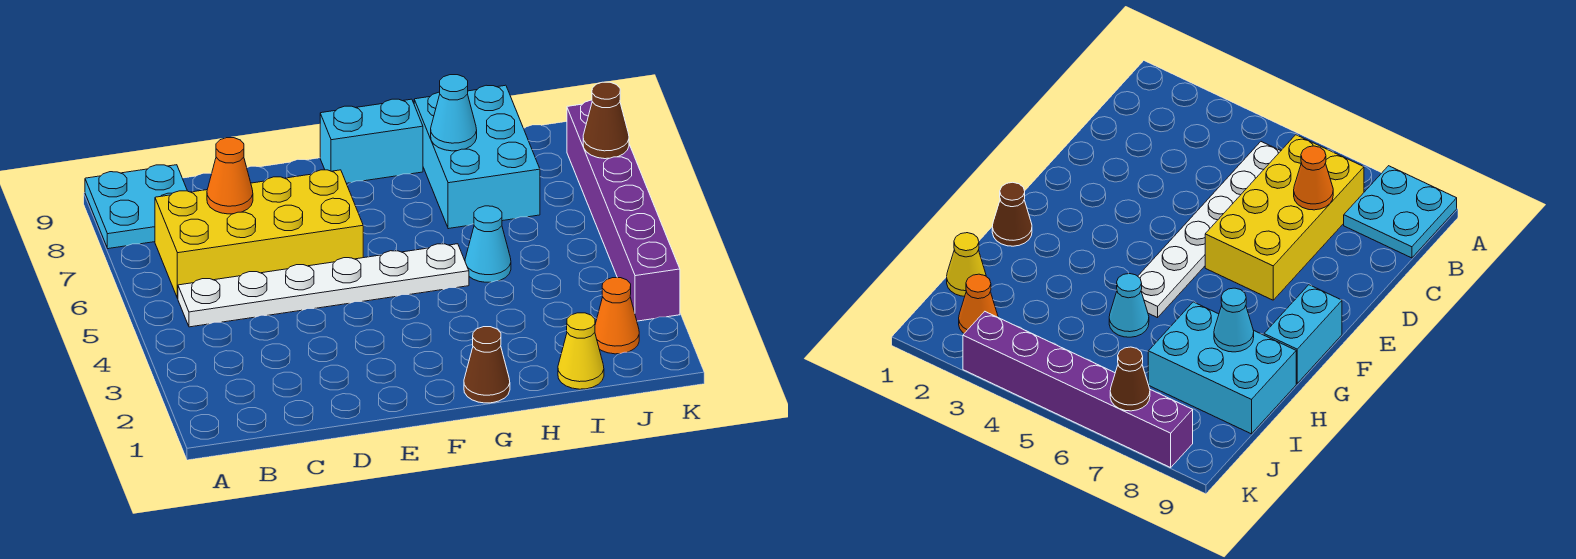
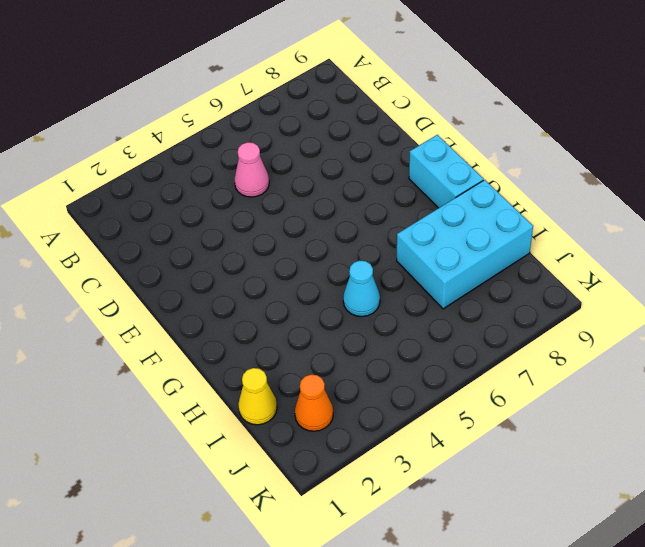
pink 1x1 cone [234,142,269,197] -> white 1x6 plate [178,244,469,327]
none -> cyan 2x2 plate [85,165,187,249]
none -> yellow 2x4 brick [155,170,363,298]
none -> brown 1x1 cone [464,327,510,403]

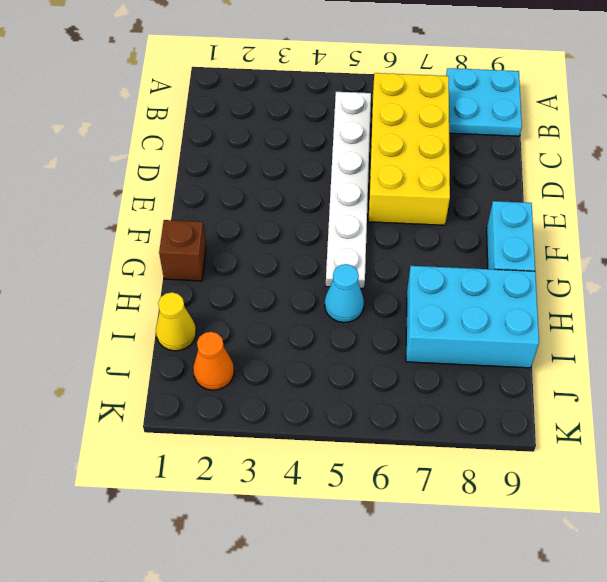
brown 1x1 brick [159,220,206,281] -> brown 1x1 cone [464,327,510,403]
none -> purple 1x6 brick [567,100,680,321]
none -> orange 1x1 cone [207,138,253,214]
none -> cyan 1x1 cone [431,75,477,151]

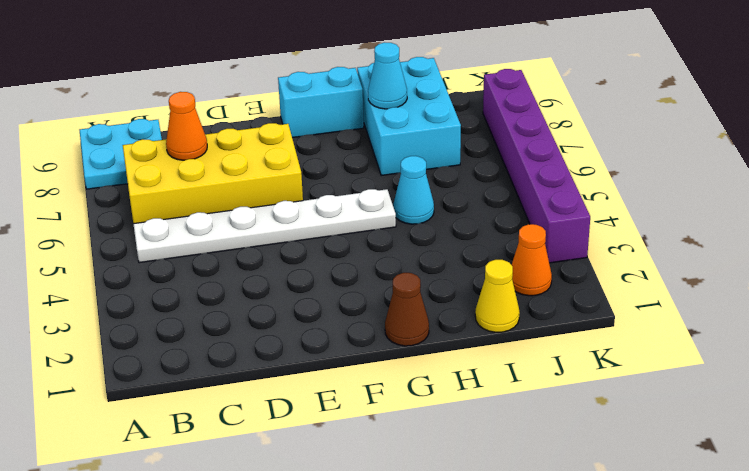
none -> brown 1x1 cone [583,82,629,159]

